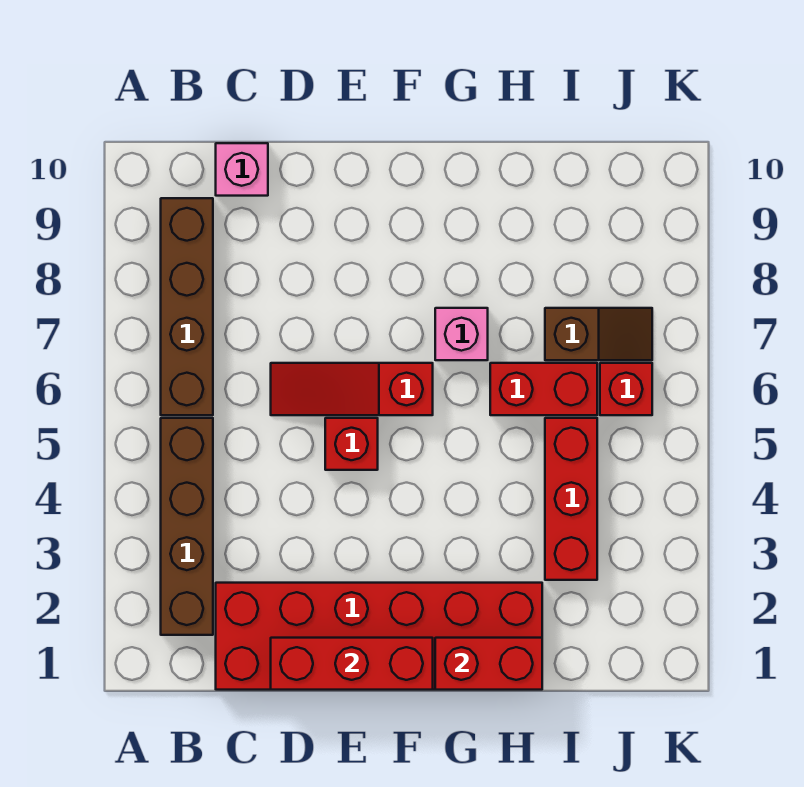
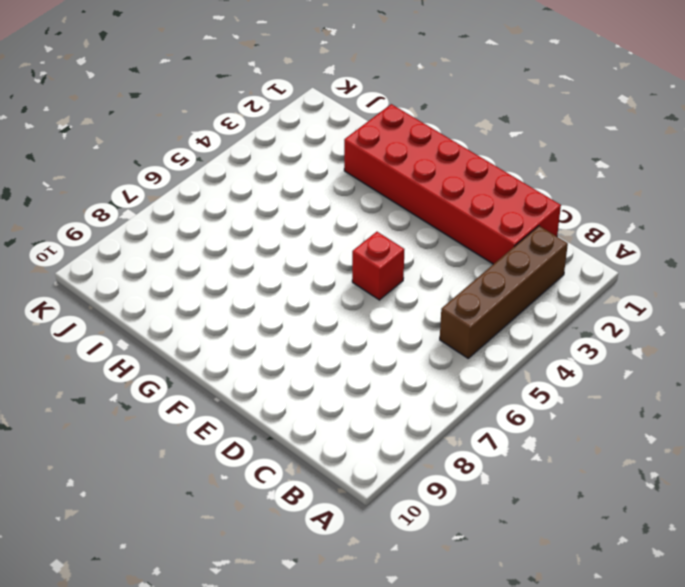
none -> brown 1x4 brick [161,198,213,415]
none -> pink 1x1 brick [216,143,268,196]
none -> red 1x3 slope [271,363,433,415]

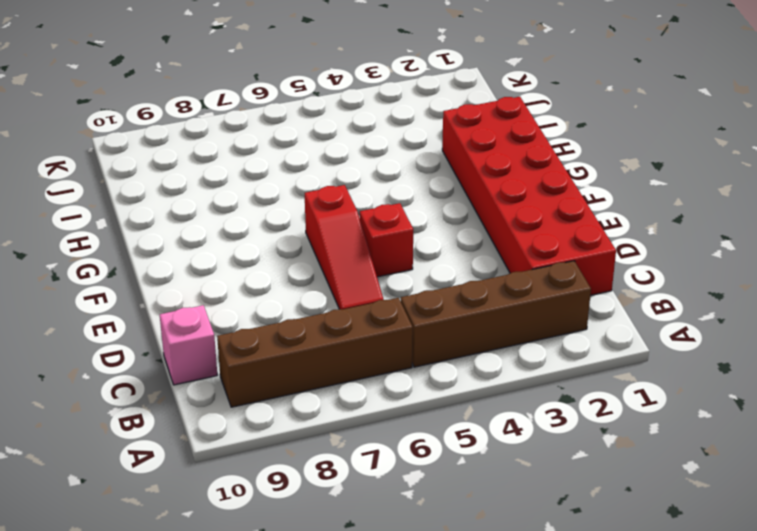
none -> pink 1x1 brick [435,308,488,360]
none -> red 1x2 brick [490,363,597,415]
none -> red 1x3 brick [545,418,597,580]

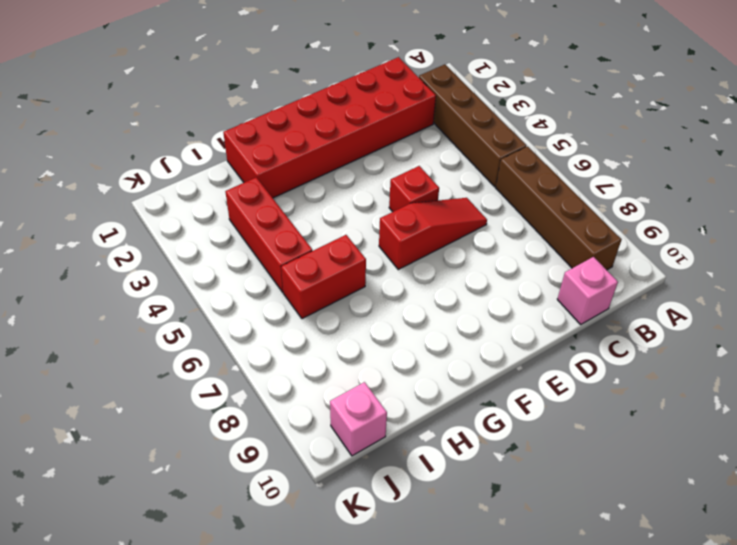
pink 1x1 brick [330,382,387,456] -> pink 1x1 brick moved to [435,308,488,360]
none -> brown 1x2 slope [545,308,652,360]
none -> red 1x1 brick [600,363,652,415]
none -> red 1x3 brick [271,638,433,690]

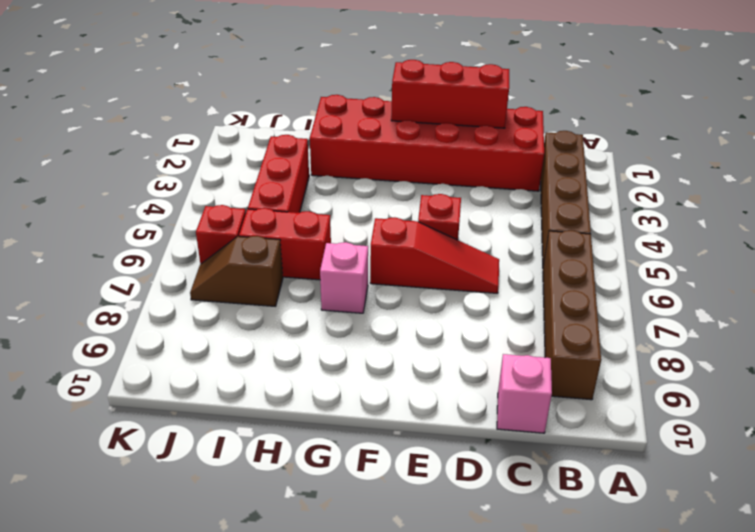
none -> red 1x2 brick [435,638,542,690]

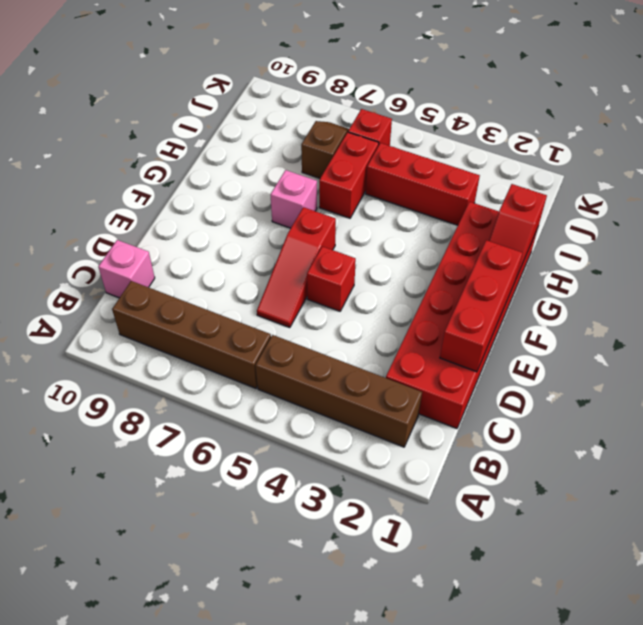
red 1x2 slope [489,184,547,278] -> red 1x2 brick [435,638,542,690]

